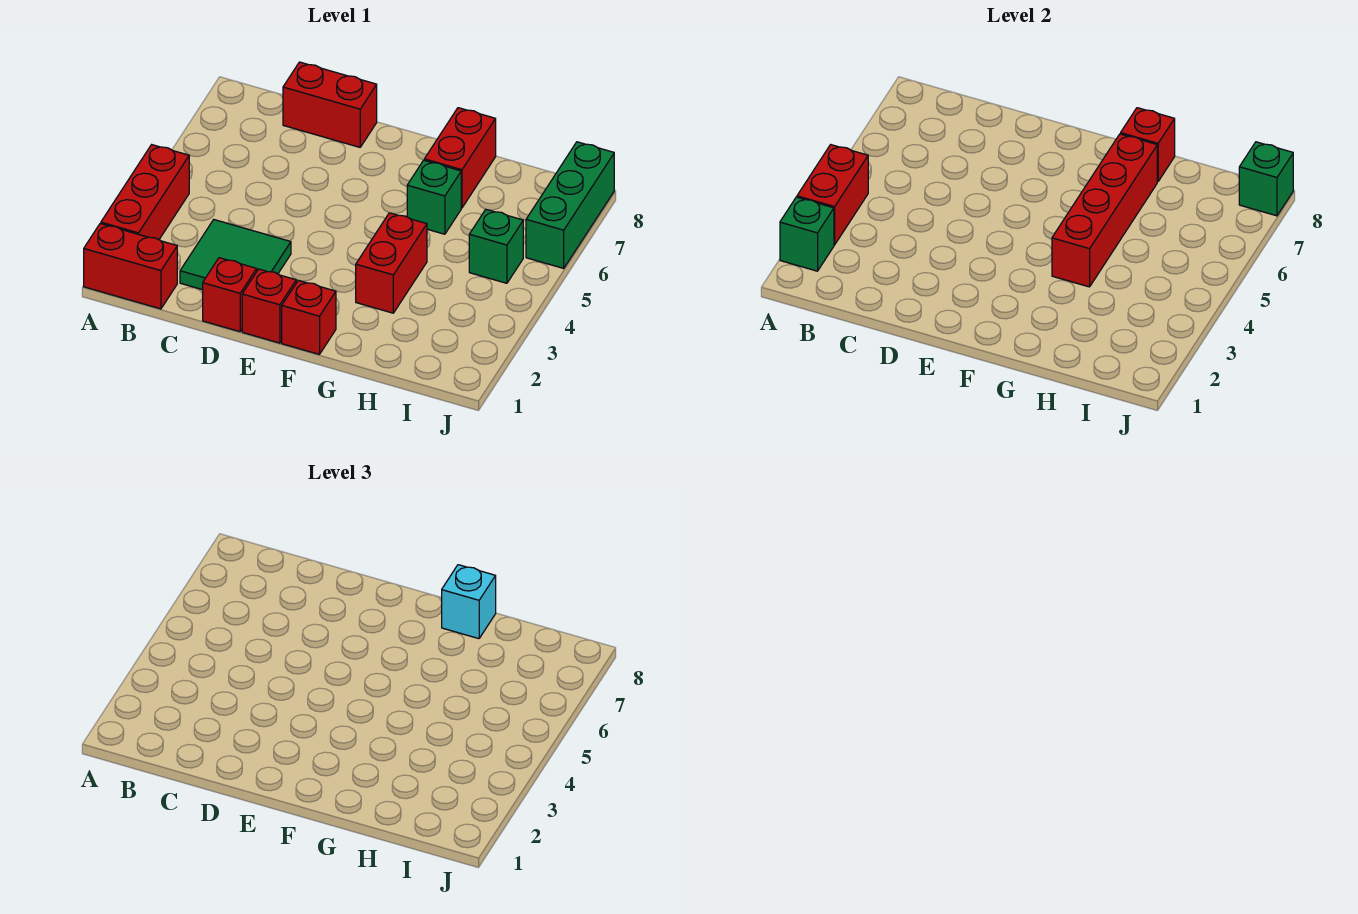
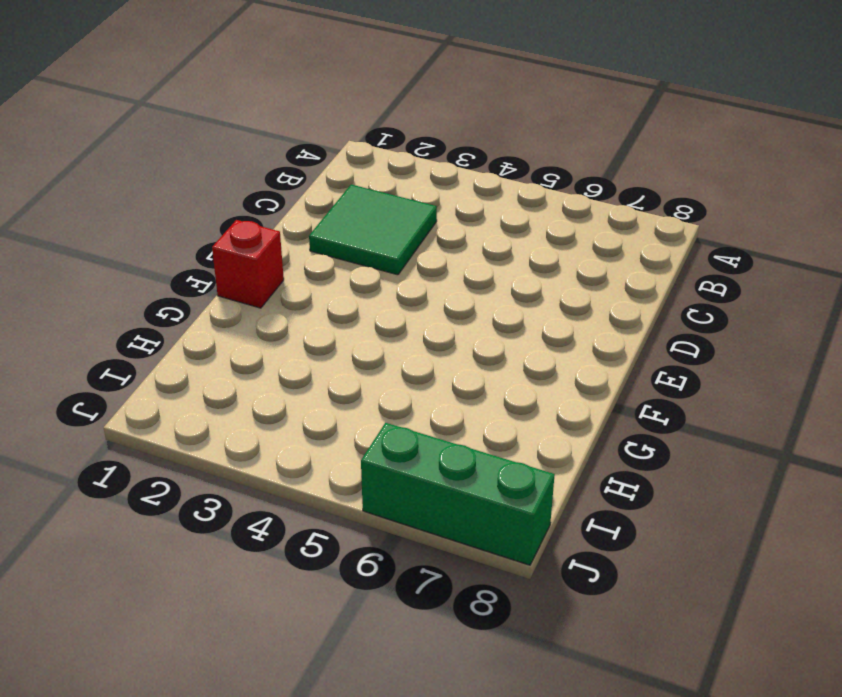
none -> red 1x2 brick [84,224,177,309]
none -> red 1x3 brick [101,145,189,240]
none -> red 1x2 brick [283,62,377,147]

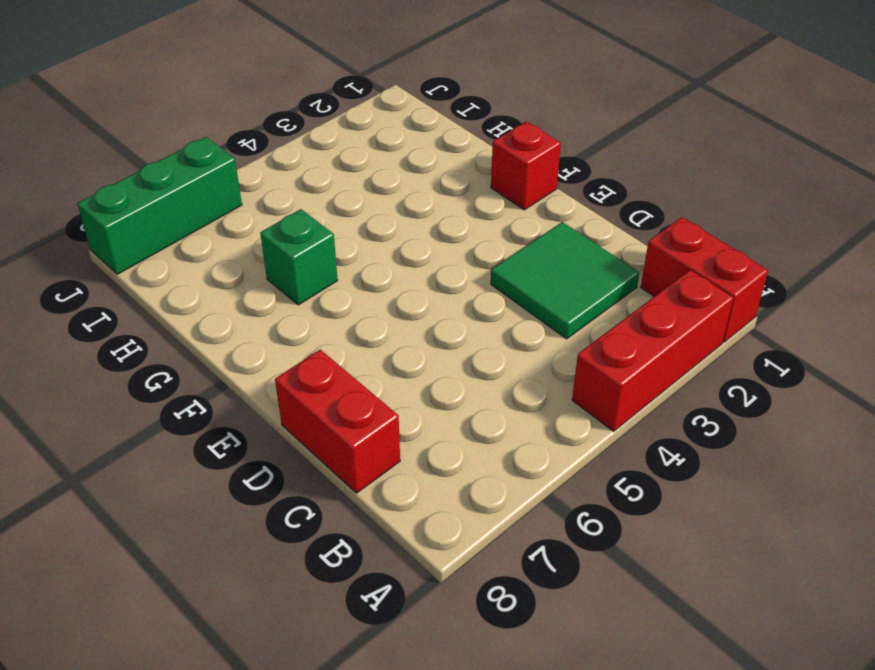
none -> red 1x1 brick [203,258,257,332]
none -> red 1x1 brick [242,269,296,343]
none -> red 1x2 brick [356,213,427,313]

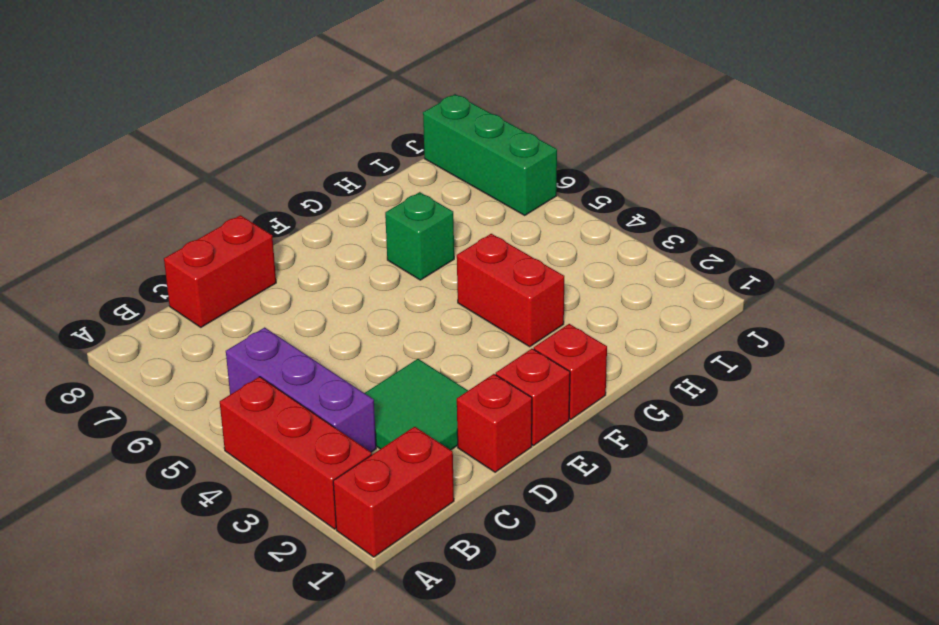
purple 1x3 brick [226,327,376,452] -> none
none -> red 1x2 brick [424,108,496,208]
none -> green 1x1 brick [469,209,523,283]
none -> green 1x1 brick [780,197,834,271]

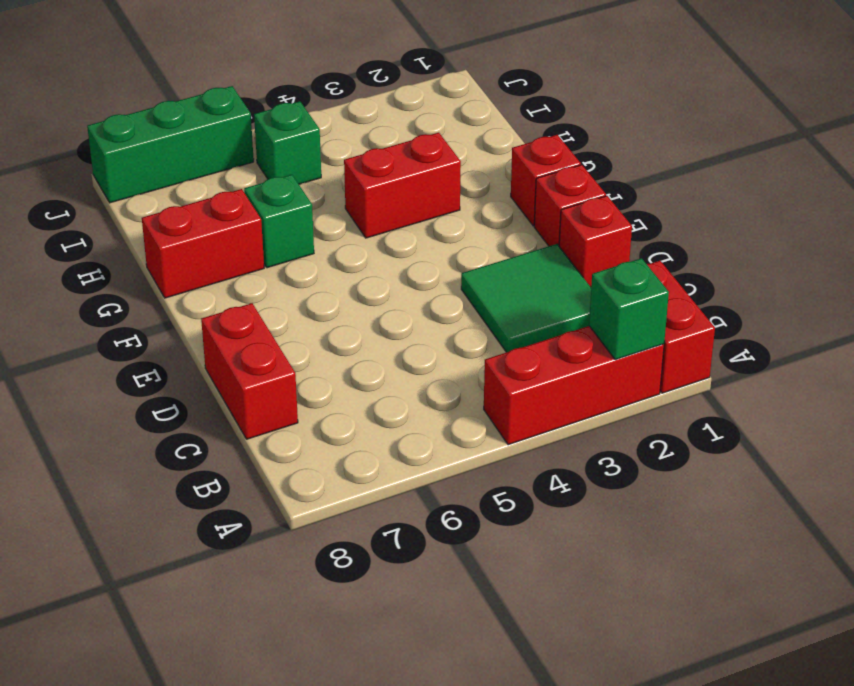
none -> red 1x2 brick [797,145,868,245]
none -> red 1x4 brick [1052,134,1157,287]
none -> red 1x1 brick [1121,108,1175,182]

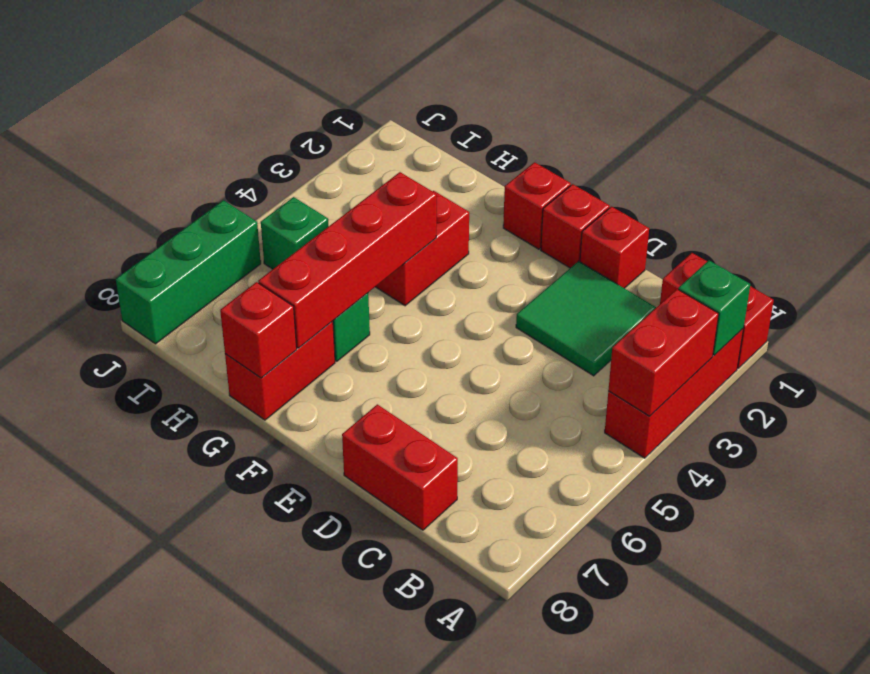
none -> green 1x1 brick [1239,142,1293,216]
none -> cyan 1x1 brick [442,565,496,639]

